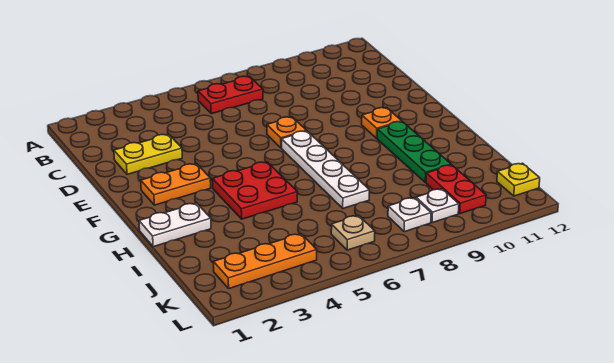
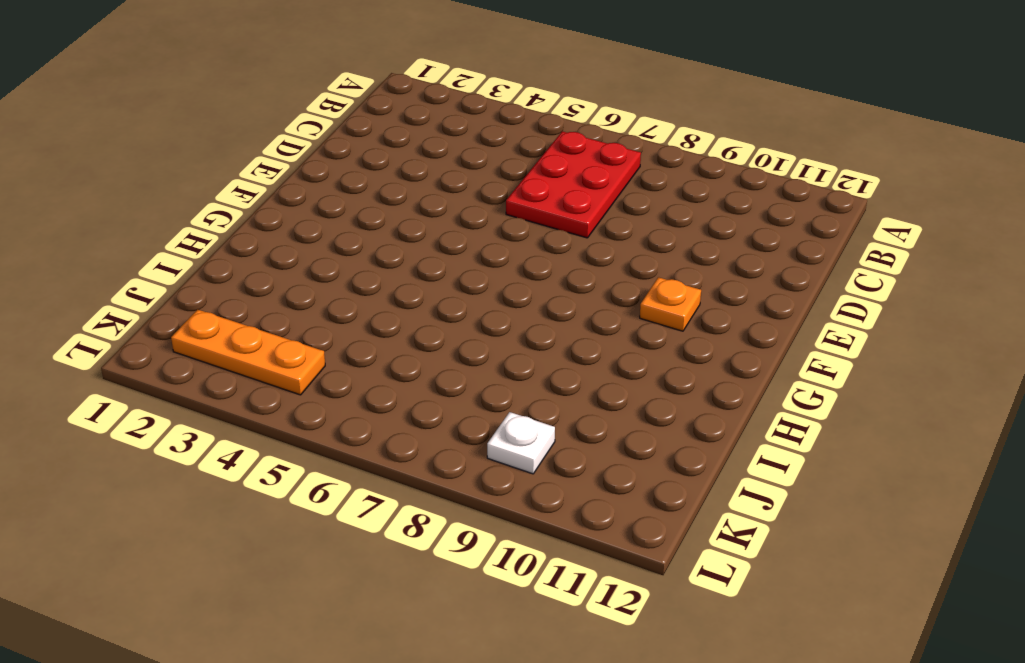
red 2x3 plate [506,131,641,238] -> red 1x2 plate [198,76,263,114]
none -> yellow 1x2 plate [114,134,182,174]
none -> orange 1x1 plate [267,117,306,148]
none -> orange 1x2 plate [141,164,211,205]

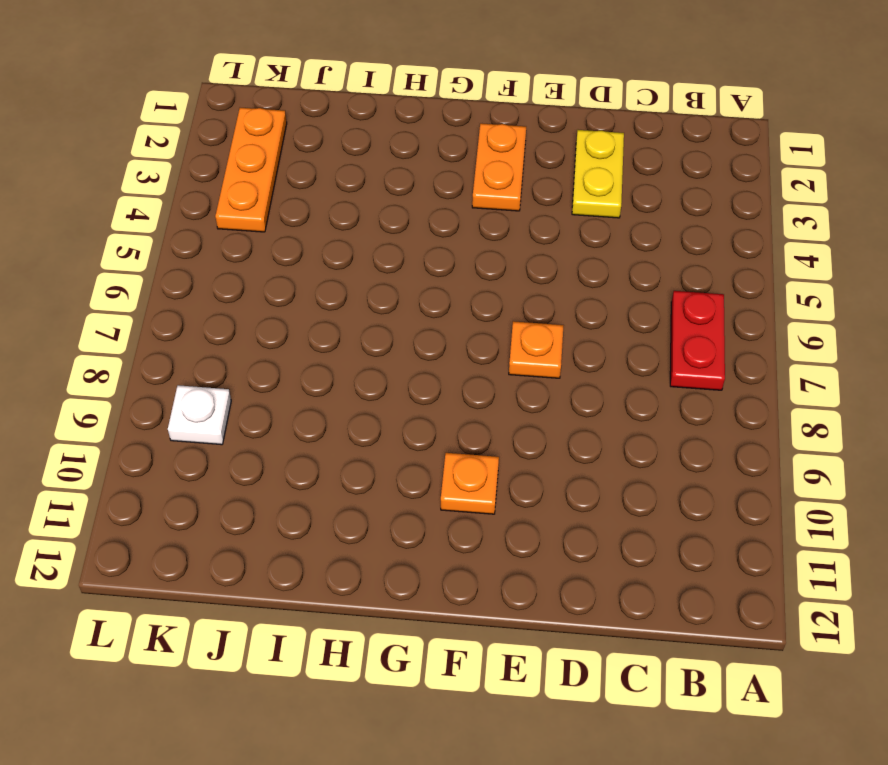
none -> white 1x4 plate [282,131,369,208]
none -> red 2x2 plate [212,162,297,219]
none -> green 1x3 plate [377,122,451,183]

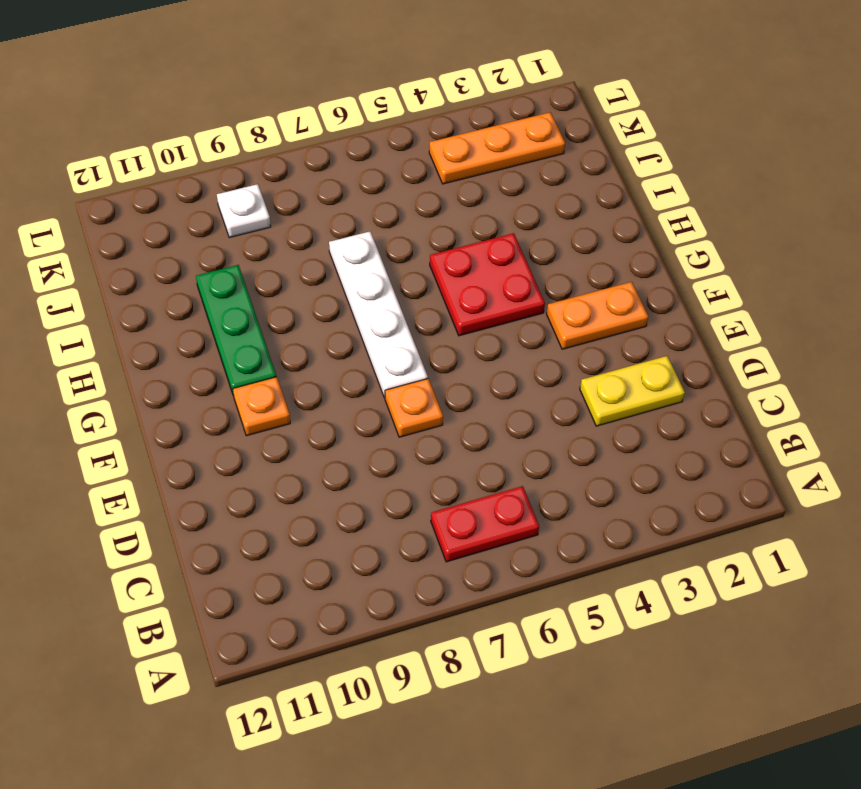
none -> white 1x2 plate [139,203,211,247]
none -> red 1x2 plate [426,165,486,214]
none -> tan 1x1 plate [331,215,375,250]

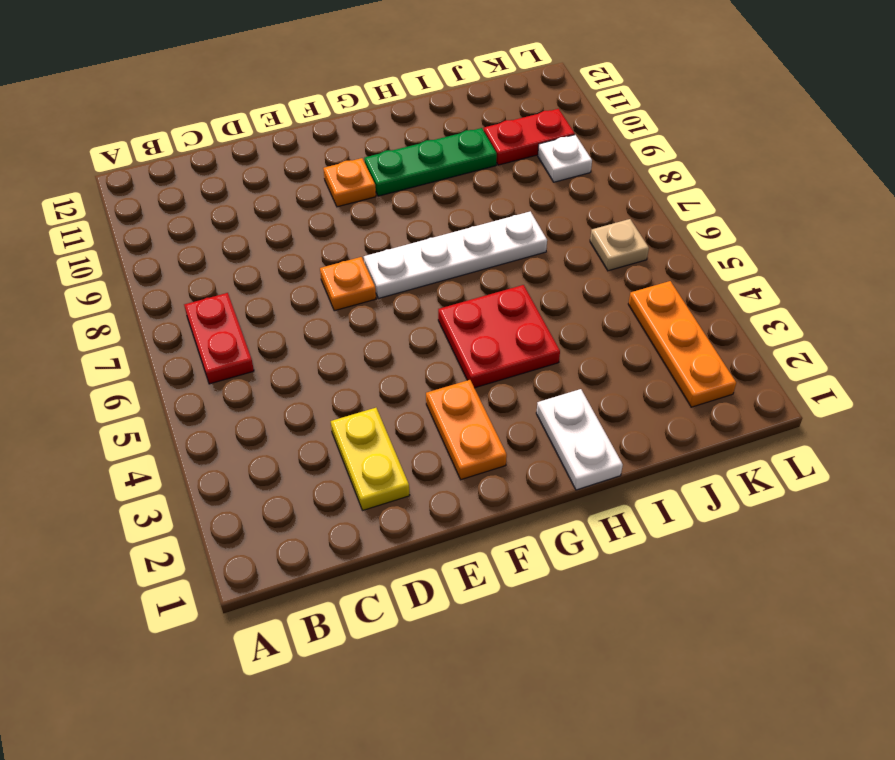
none -> white 1x1 plate [388,198,431,232]
none -> yellow 1x1 plate [497,163,540,196]

